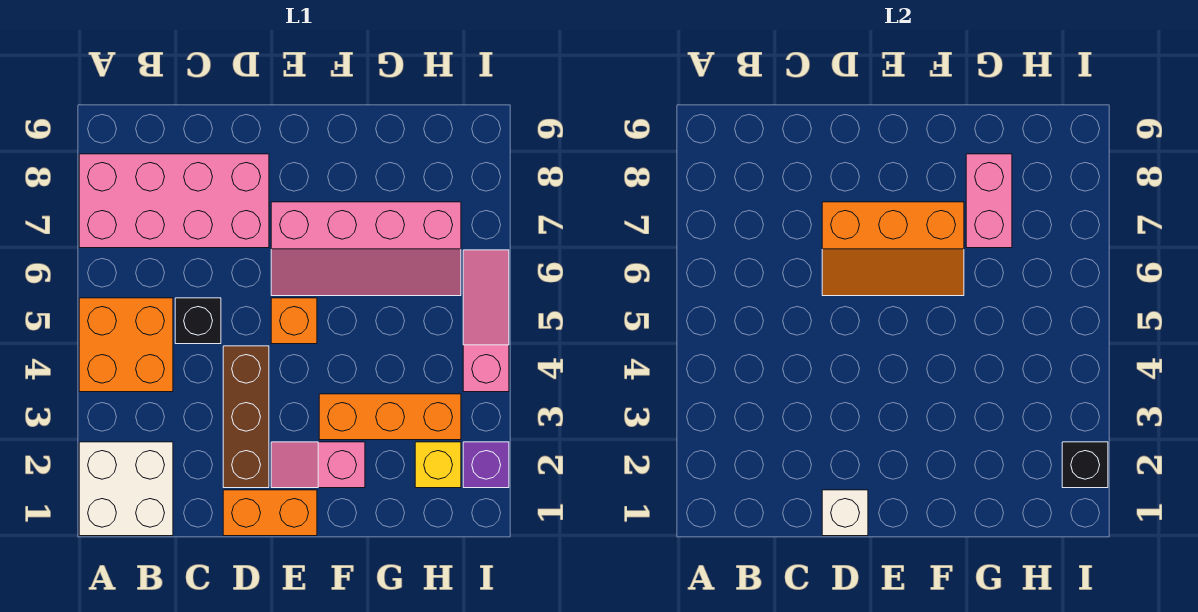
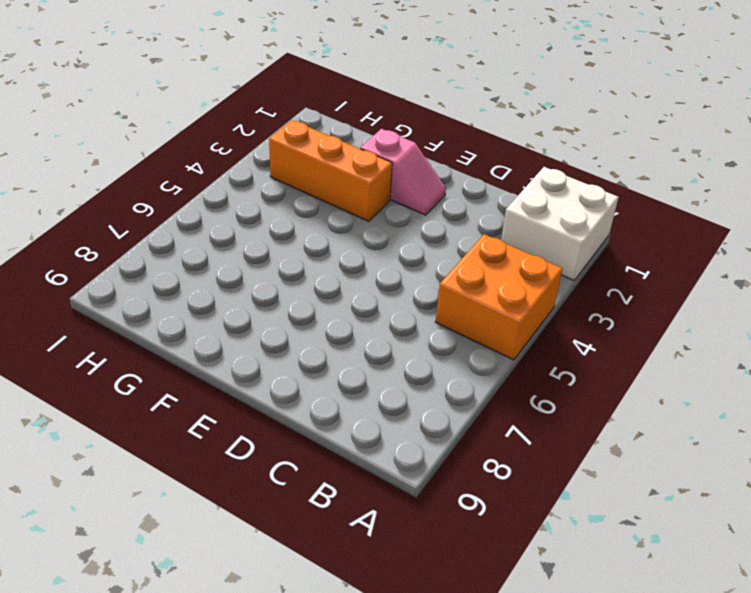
none -> pink 2x4 brick [79,154,269,248]
none -> black 1x1 brick [175,298,221,344]
none -> orange 1x2 brick [223,490,317,536]

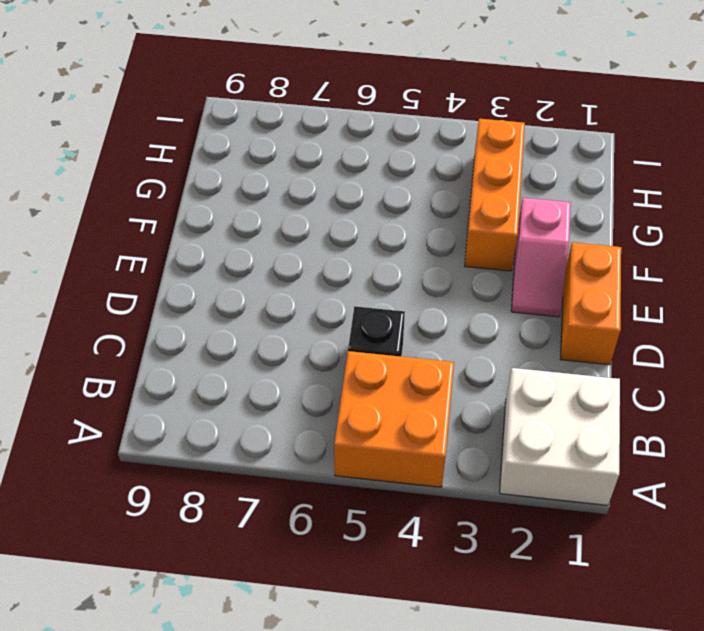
none -> pink 2x4 brick [79,154,269,248]
none -> brown 1x3 brick [223,346,269,488]
none -> orange 1x1 brick [271,298,317,344]

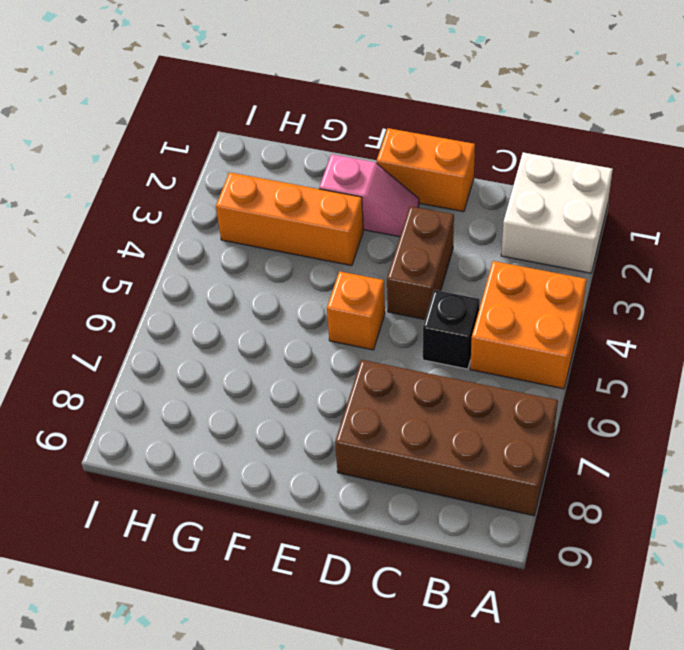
brown 2x4 brick [335,360,558,516] -> pink 2x4 brick [79,154,269,248]
brown 1x2 brick [387,206,454,319] -> brown 1x3 brick [223,346,269,488]
none -> pink 2x4 slope [271,202,461,296]
none -> yellow 1x1 brick [415,442,461,488]
none -> purple 1x1 brick [463,442,509,488]

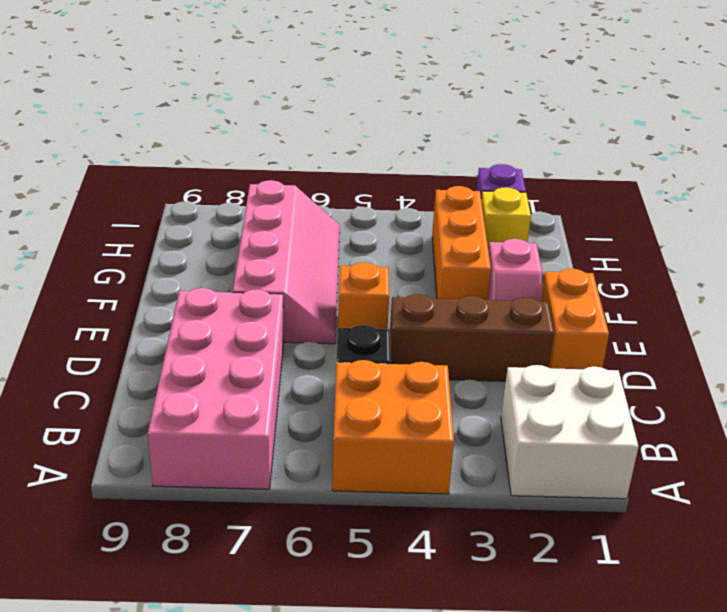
none -> pink 1x3 slope [463,250,509,392]
none -> white 1x1 brick [822,490,868,536]
none -> orange 2x3 slope [822,202,964,296]

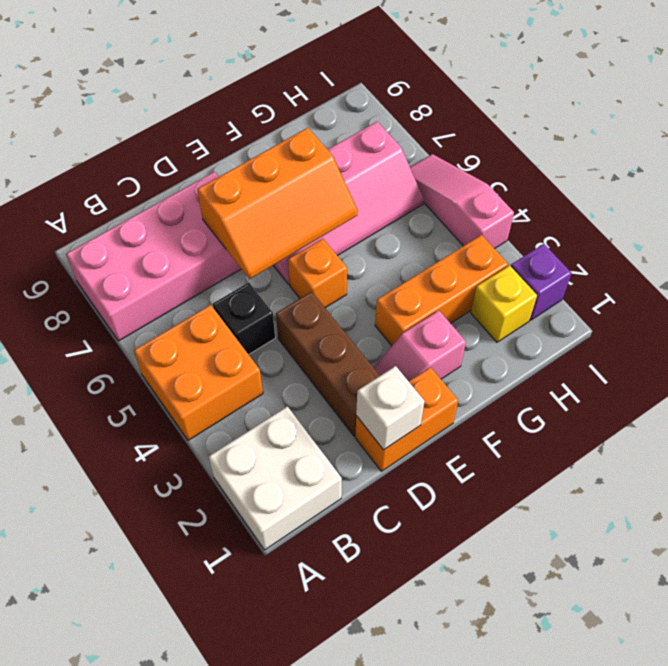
none -> pink 1x2 brick [966,154,1012,248]
none -> black 1x1 brick [1062,442,1108,488]

